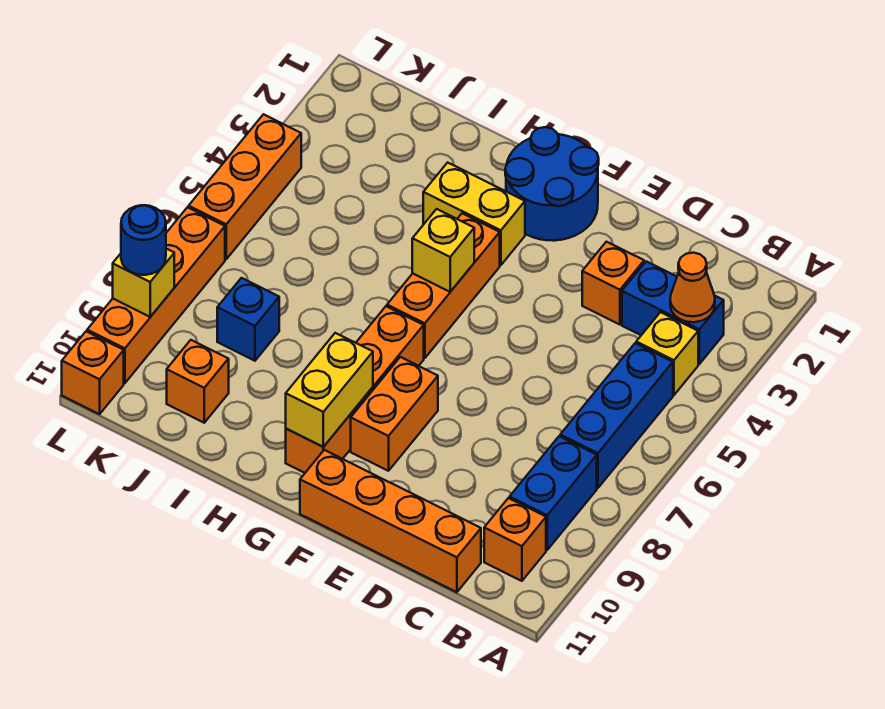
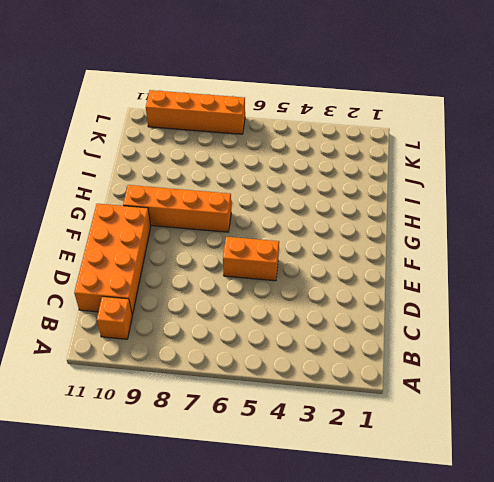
orange 2x4 brick [74,204,151,315] -> orange 1x4 brick [300,450,481,592]
orange 1x2 brick [223,237,279,281] -> orange 1x2 brick moved to [351,357,438,471]
none -> blue 1x2 brick [622,261,724,364]
none -> yellow 1x1 brick [636,312,698,395]
none -> blue 1x3 brick [560,343,673,488]

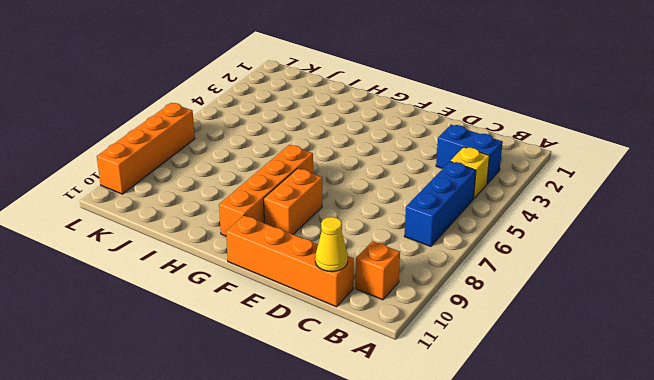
yellow 1x1 cone [315,217,348,272] -> none
none -> blue 1x2 brick [510,436,597,550]
none -> orange 1x1 brick [582,242,644,325]
none -> blue 2x2 round brick [505,127,599,241]

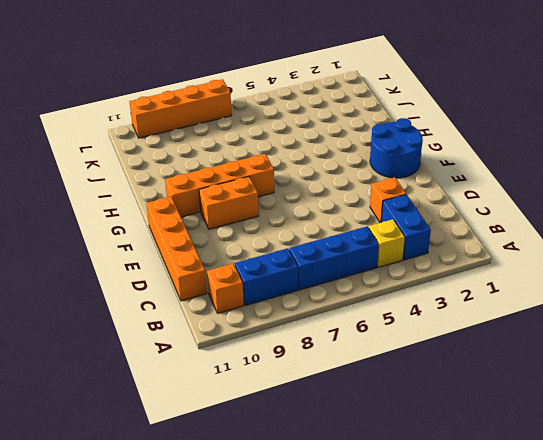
none -> yellow 1x2 brick [423,163,525,265]
none -> orange 1x3 brick [387,213,500,358]
none -> blue 1x1 brick [217,278,279,361]

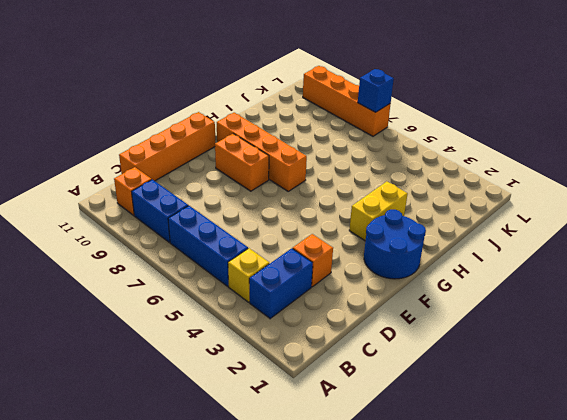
blue 1x1 brick [358,69,394,112] -> blue 1x1 brick moved to [217,278,279,361]
none -> orange 1x3 brick [387,213,500,358]
none -> orange 1x1 brick [167,340,229,423]
none -> orange 1x3 brick [189,114,301,259]

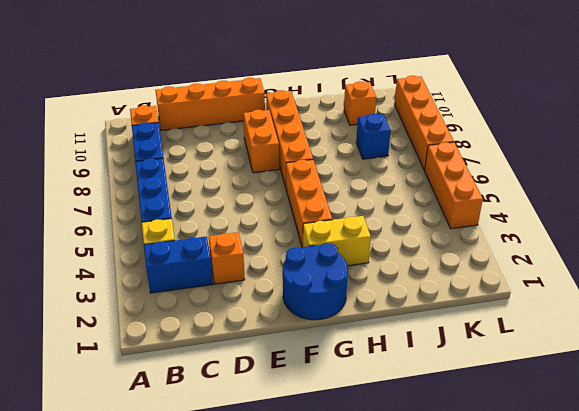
none -> orange 1x1 brick [62,331,124,414]
none -> orange 1x1 cone [670,253,715,322]
none -> yellow 1x1 brick [412,209,474,292]

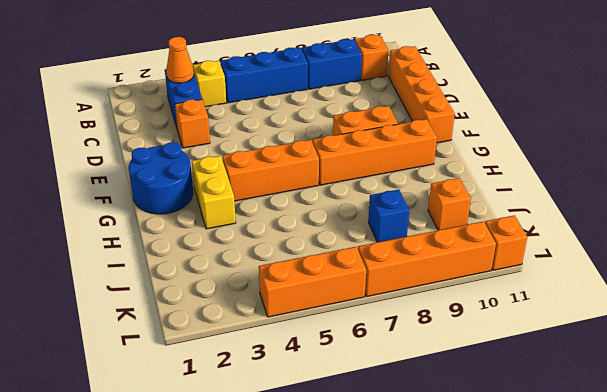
none -> yellow 1x1 brick [412,209,474,292]
none -> yellow 1x2 brick [286,333,373,447]
none -> yellow 1x1 brick [113,249,174,317]

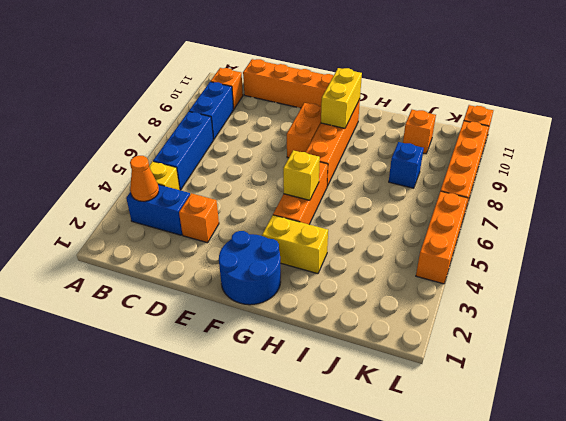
none -> yellow 1x1 brick [113,249,174,317]
none -> blue 1x1 round brick [121,205,166,275]

